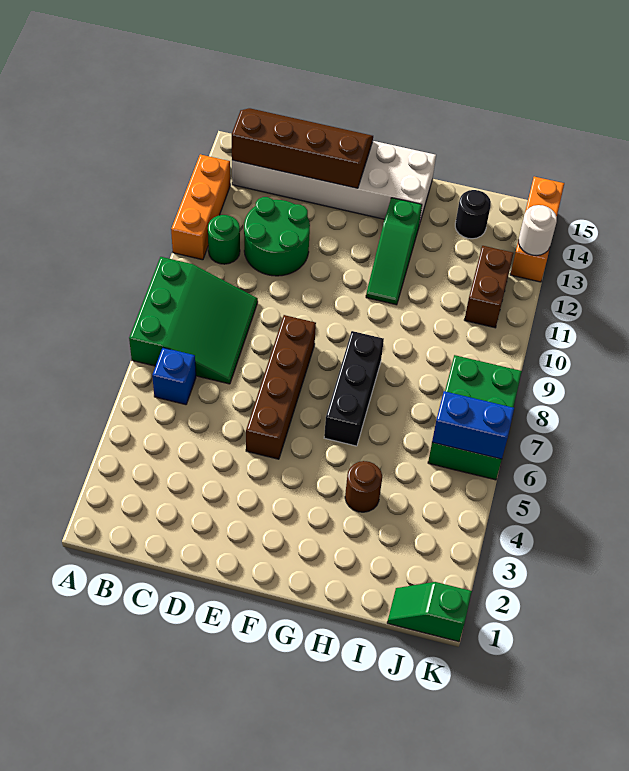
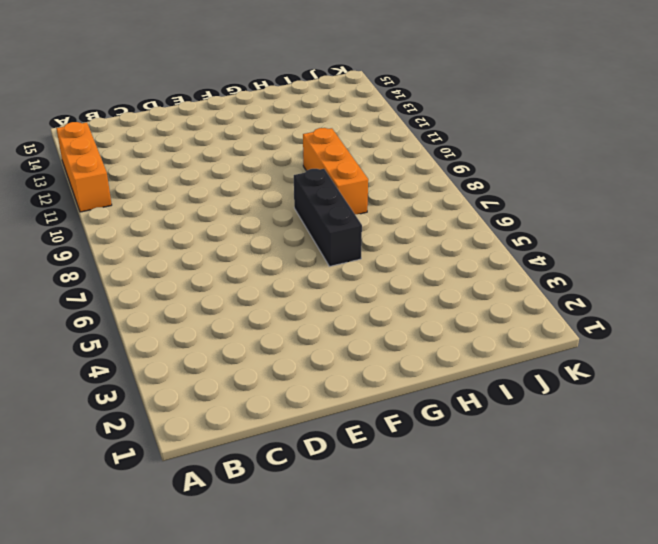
orange 1x3 brick [303,128,368,214] -> orange 1x3 brick moved to [510,177,564,282]
none -> green 3x3 slope [129,257,258,384]
none -> blue 1x1 brick [152,348,196,405]
none -> green 1x1 round brick [208,215,240,264]

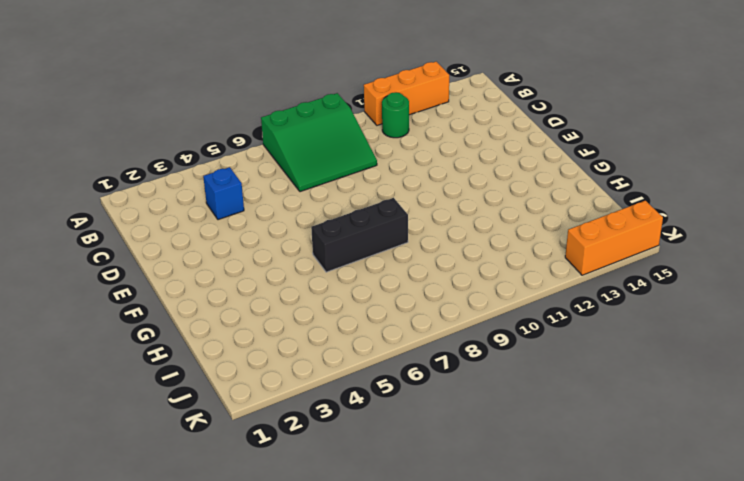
blue 1x1 brick [203,167,244,220] -> blue 1x1 brick moved to [152,348,196,405]
none -> white 2x6 brick [232,141,436,225]
none -> green 2x2 round brick [244,197,310,276]
none -> brown 1x4 brick [246,315,316,459]

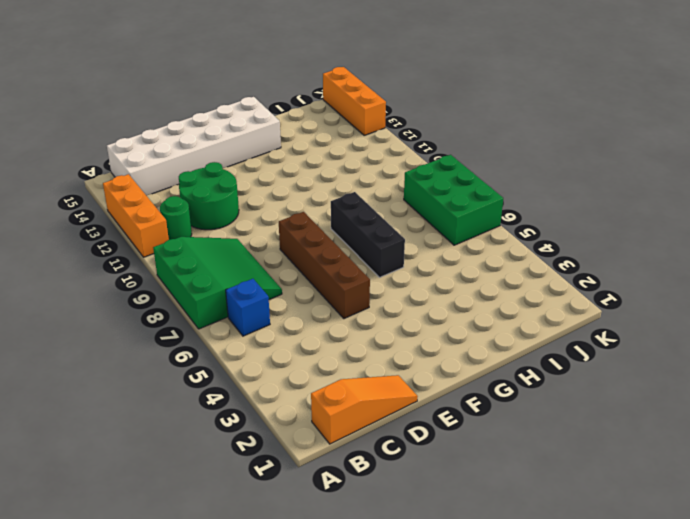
orange 1x3 slope [311,375,418,444] -> none
none -> green 1x3 slope [366,198,422,305]
none -> brown 1x1 round brick [345,461,382,512]
none -> black 1x1 round brick [455,190,491,239]

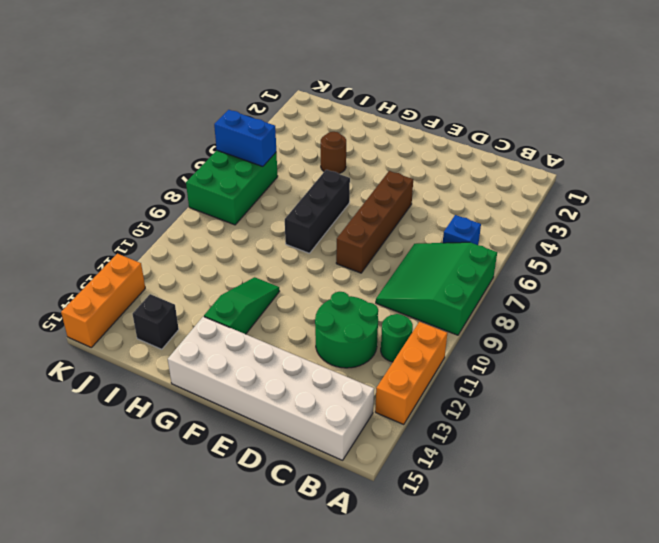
black 1x1 brick [133,294,179,349] -> black 1x1 round brick [455,190,491,239]
none -> green 1x2 slope [387,582,472,642]
none -> brown 1x2 brick [464,246,514,328]
none -> brown 2x4 slope [231,108,373,188]

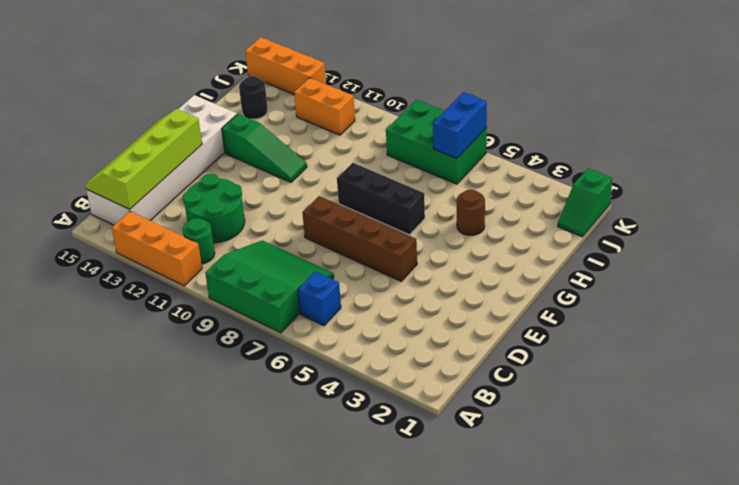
lime 2x4 slope [85,109,202,209] -> brown 2x4 slope [231,108,373,188]
orange 1x2 brick [294,78,355,135] -> brown 1x2 brick [464,246,514,328]
none -> white 1x1 round brick [519,205,557,256]

